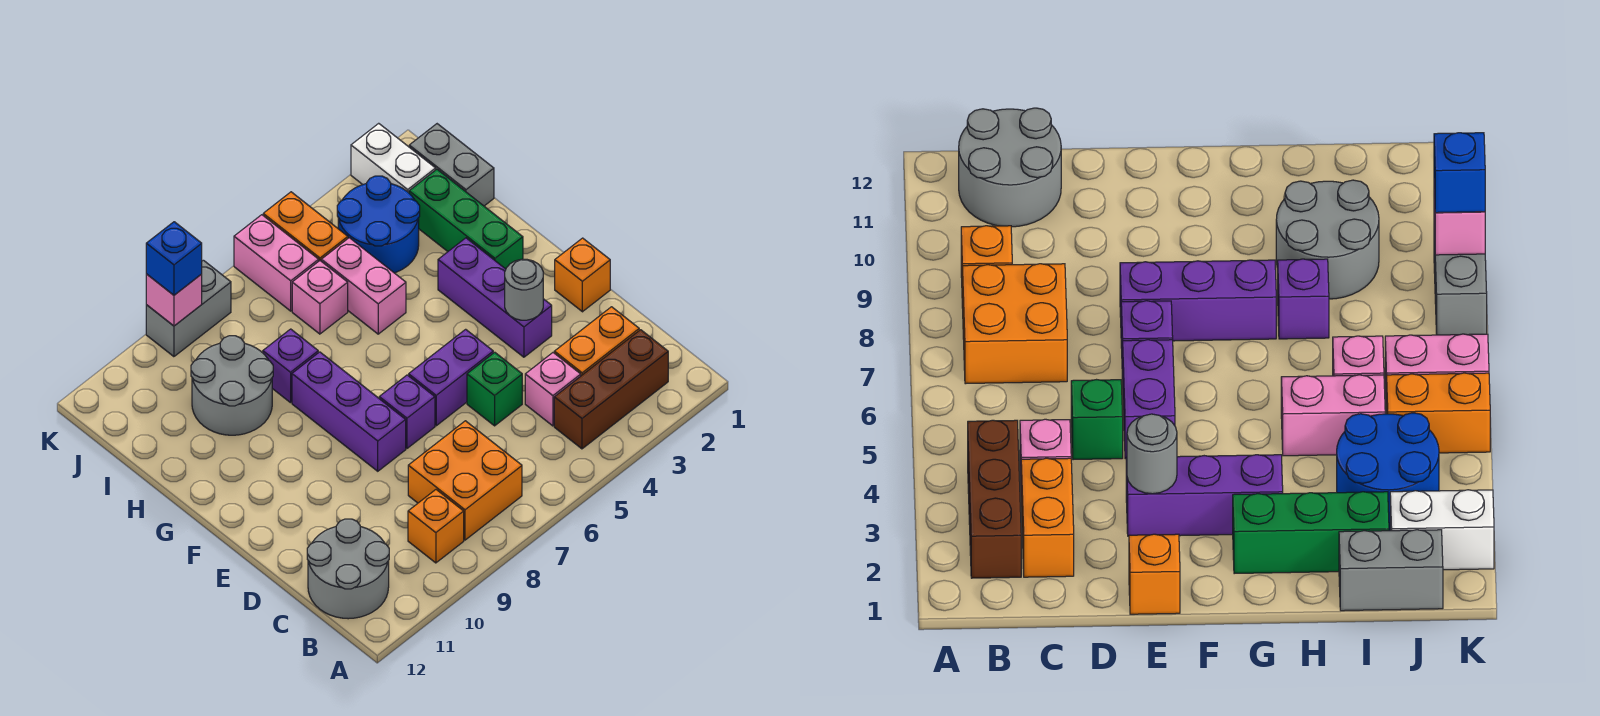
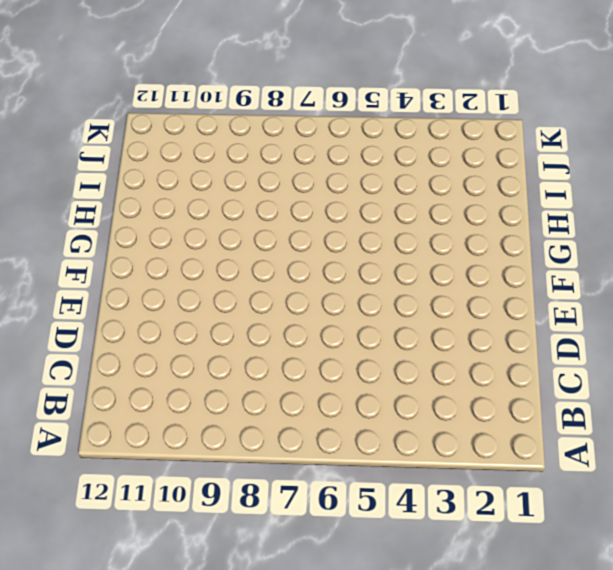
none -> brown 1x3 brick [554,330,668,449]
none -> orange 2x2 brick [408,421,522,540]
none -> orange 1x1 brick [408,490,464,563]

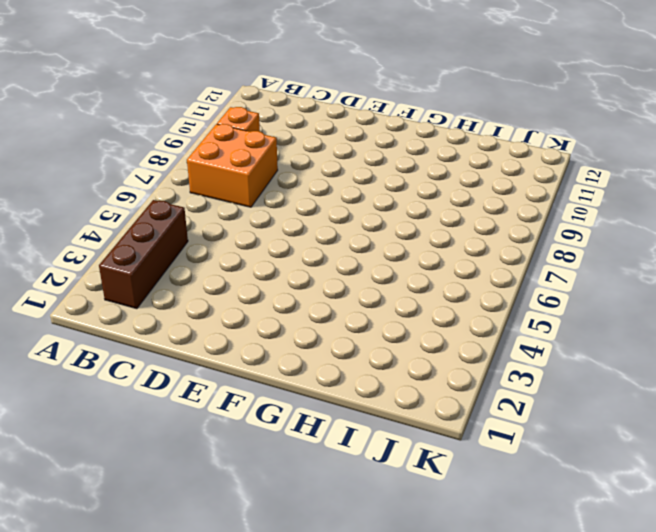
none -> grey 2x2 round brick [307,519,389,619]
none -> orange 1x2 brick [554,307,639,376]
none -> pink 1x1 brick [525,353,581,426]

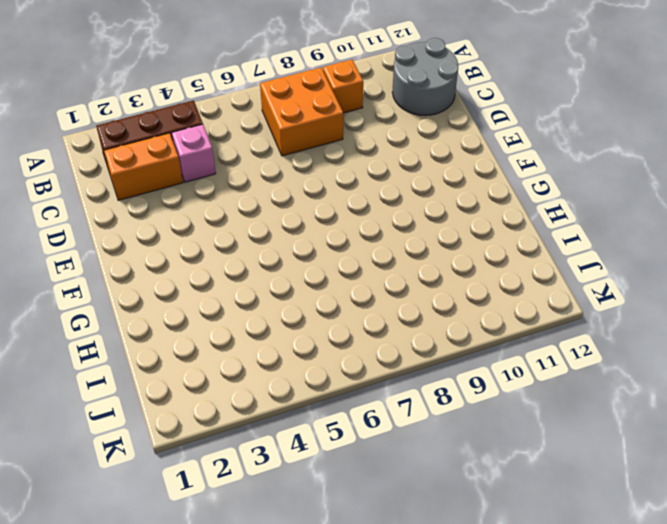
none -> green 1x1 brick [467,352,522,426]
none -> orange 1x1 brick [555,238,610,312]
none -> purple 1x3 brick [438,238,552,357]

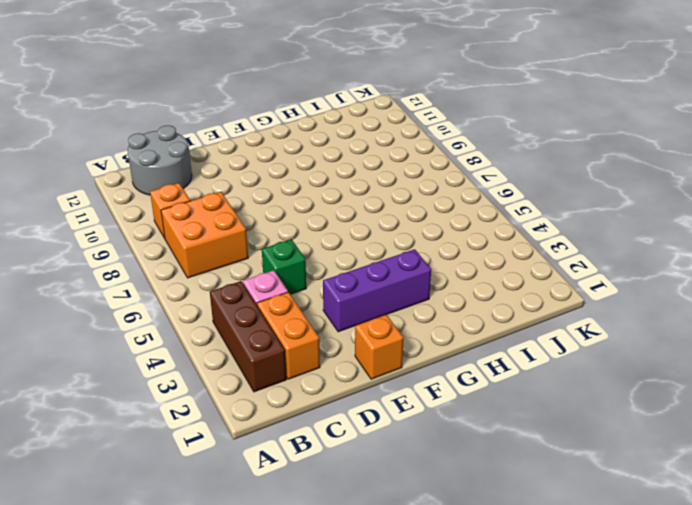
none -> purple 1x2 brick [409,329,493,426]
none -> purple 1x1 brick [379,375,435,448]
none -> purple 1x3 brick [292,352,406,471]

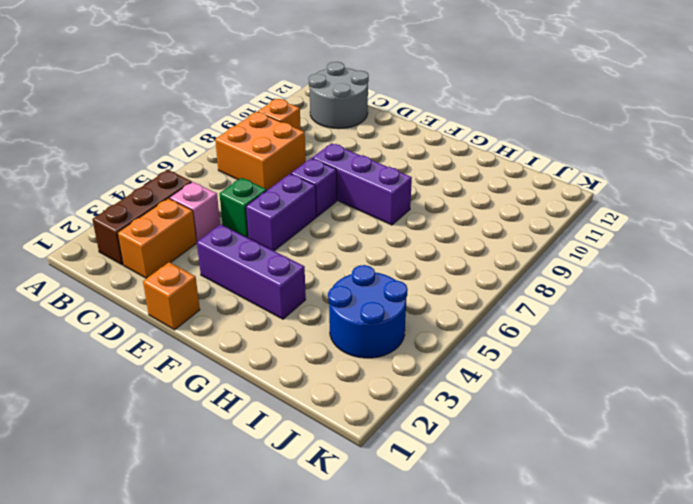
none -> green 1x3 brick [409,169,523,269]
none -> pink 1x2 brick [321,238,406,334]
none -> purple 1x1 brick [263,329,318,403]

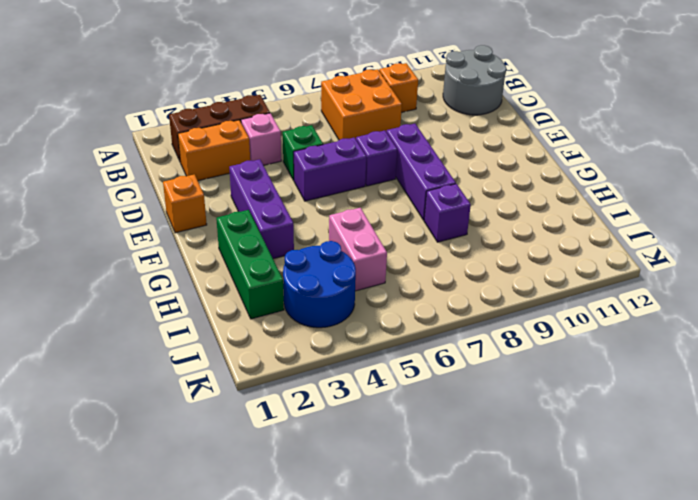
none -> grey 2x2 round brick [191,336,273,435]
none -> grey 1x2 brick [409,124,494,206]
none -> pink 1x1 brick [292,261,348,334]

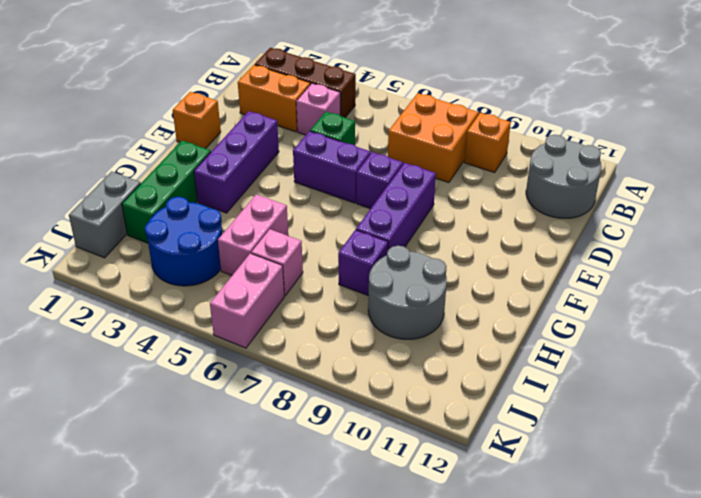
none -> white 1x2 brick [351,123,436,193]
none -> orange 1x2 brick [263,192,348,261]
none -> grey 1x2 brick [146,260,231,357]

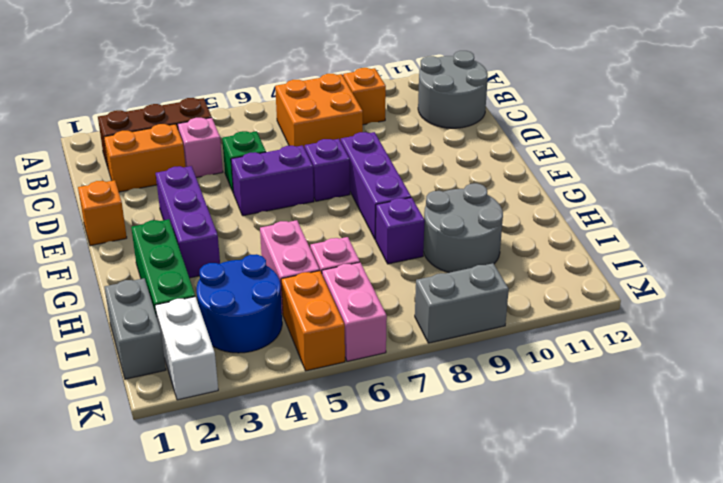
none -> grey 1x1 round brick [505,259,543,320]
none -> pink 1x1 brick [146,274,202,326]
none -> blue 1x1 brick [146,222,202,295]

